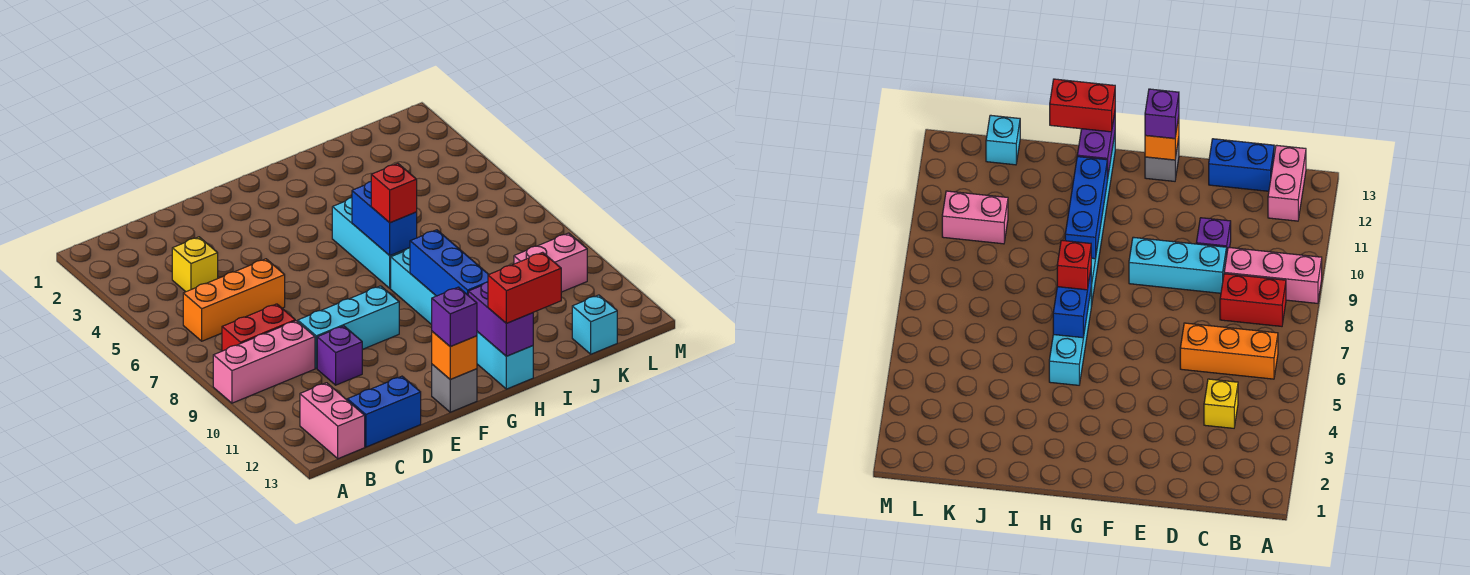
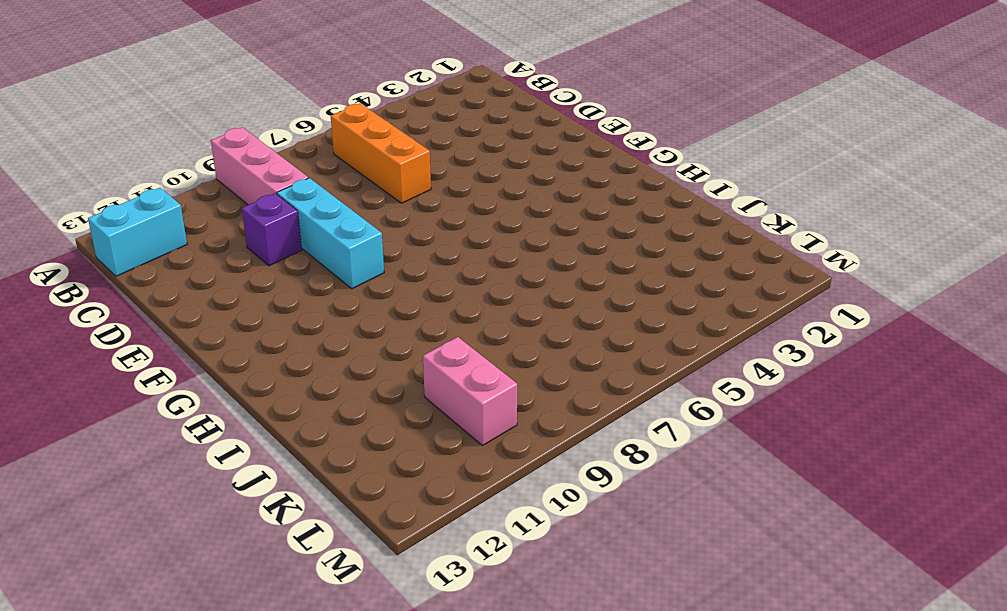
cyan 1x2 brick [88,188,187,276] -> pink 1x2 brick [300,383,365,459]
none -> red 1x2 brick [222,304,295,351]
none -> yellow 1x1 brick [172,237,218,292]
none -> blue 1x2 brick [347,376,421,447]

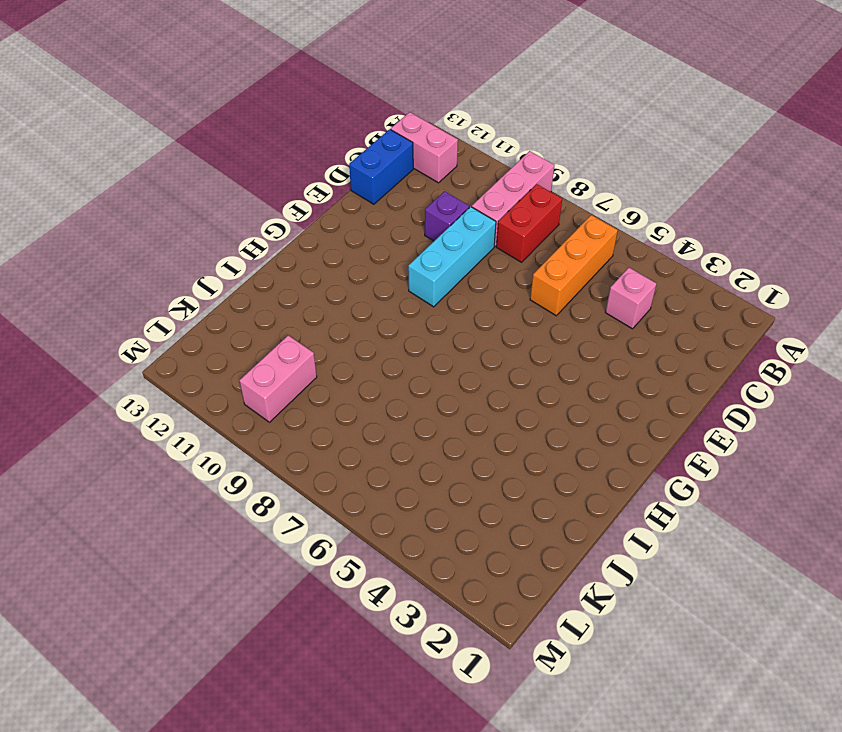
pink 1x1 brick [605,268,657,329] -> yellow 1x1 brick [172,237,218,292]
none -> grey 1x1 brick [432,364,477,412]
none -> cyan 1x3 brick [332,198,406,288]
none -> cyan 1x6 brick [391,248,533,389]

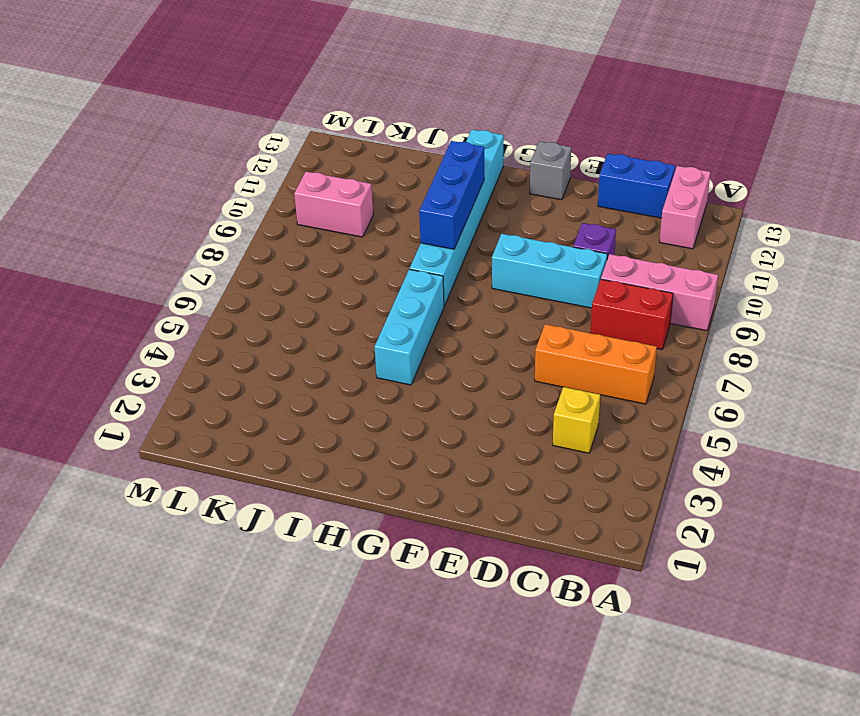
none -> cyan 1x1 brick [572,295,617,354]
none -> orange 1x1 brick [432,331,477,379]
none -> blue 1x2 brick [352,182,417,256]

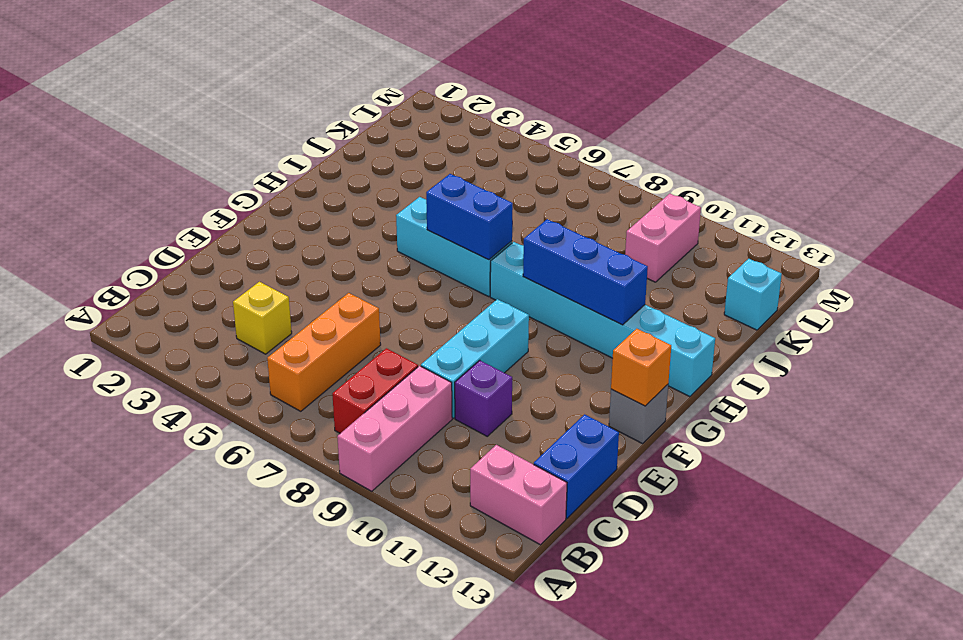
none -> purple 1x2 brick [468,282,533,356]
none -> purple 1x1 brick [432,287,477,347]
none -> red 1x1 brick [371,163,417,223]

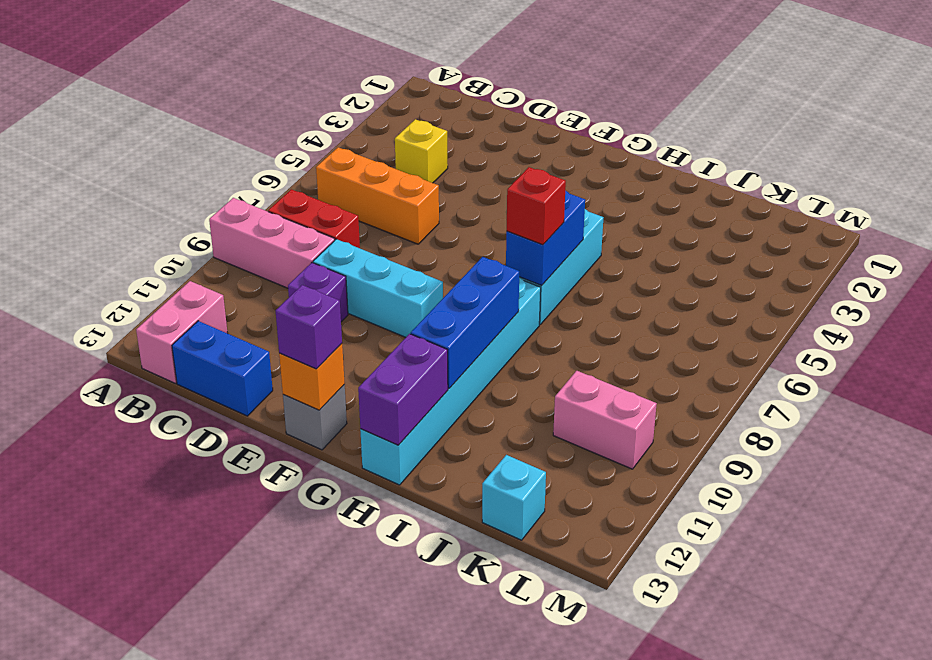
none -> red 1x2 brick [488,252,561,323]

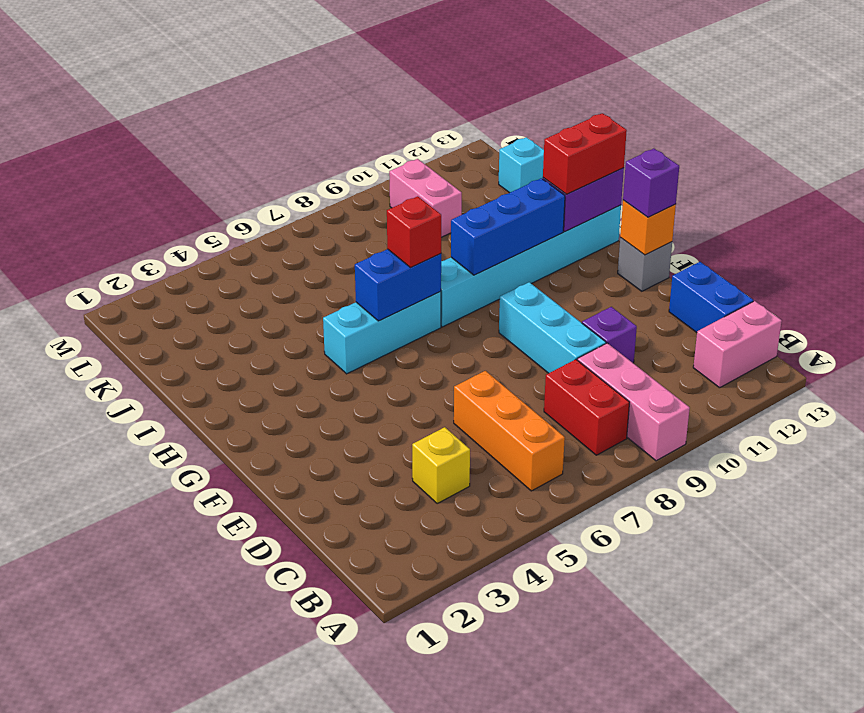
red 1x2 brick [543,113,627,194] -> red 1x2 brick turned to [488,252,561,323]

